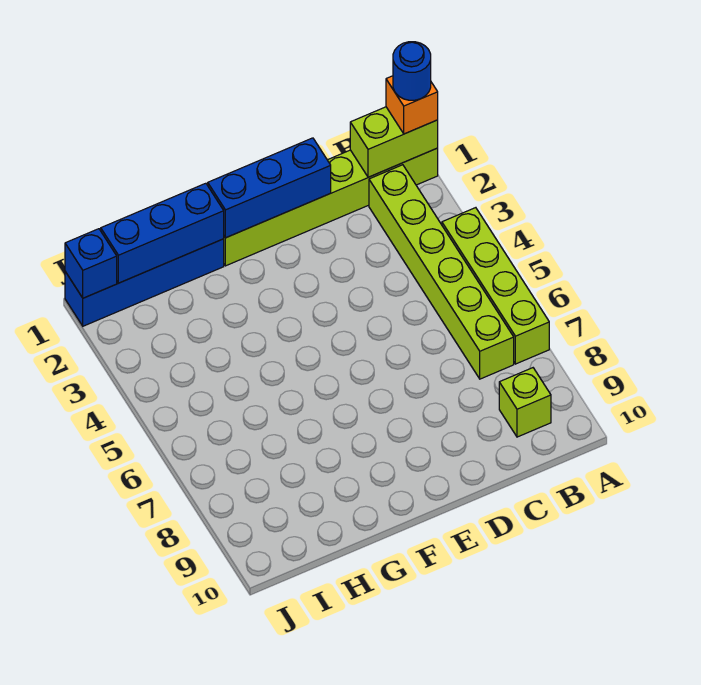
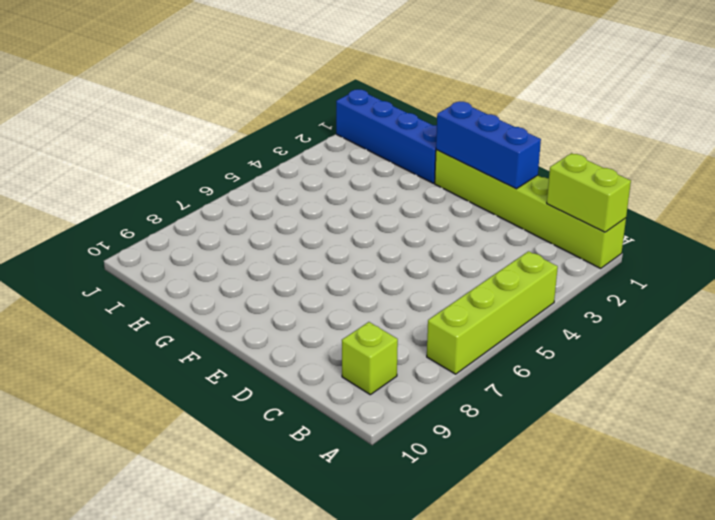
none -> lime 1x6 brick [369,165,514,379]
none -> blue 1x3 brick [101,183,224,283]

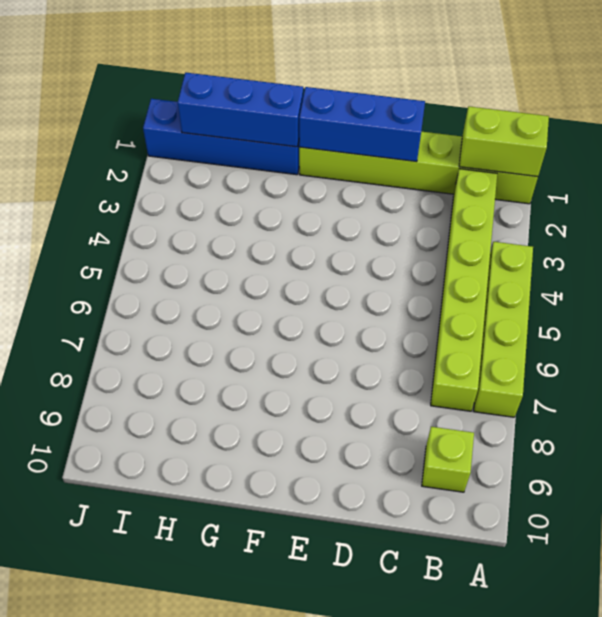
none -> blue 1x1 brick [65,229,117,298]
none -> orange 1x1 brick [386,76,438,134]

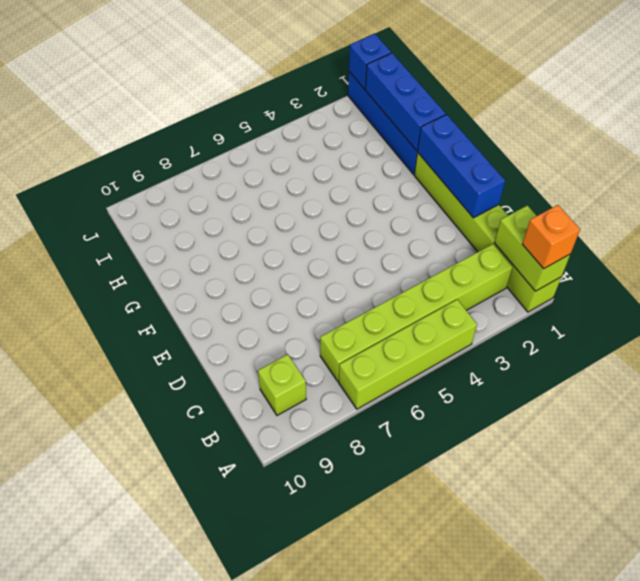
none -> blue 1x1 round brick [393,42,431,100]

